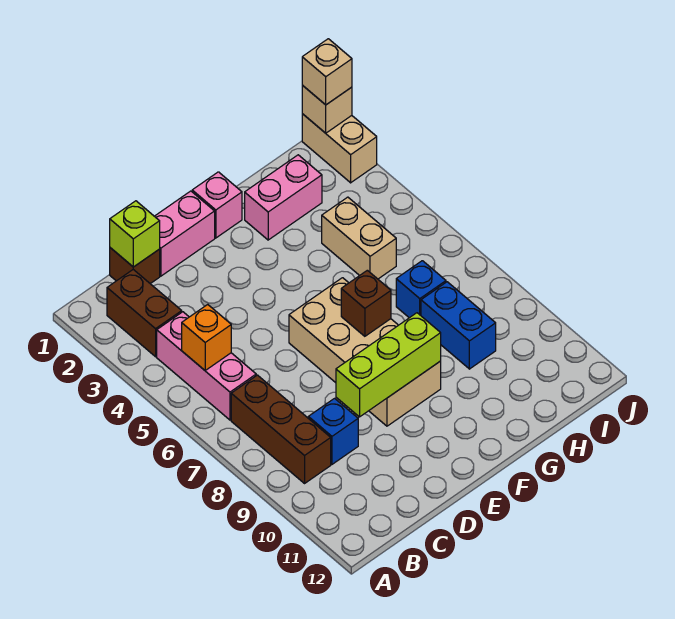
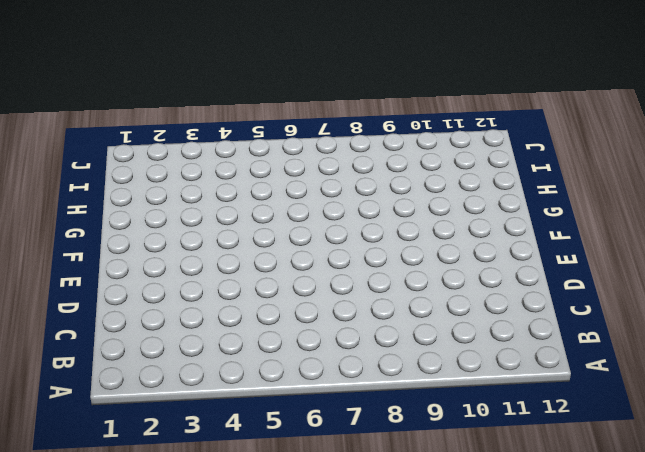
none -> brown 1x2 brick [107,270,182,357]
none -> pink 1x3 brick [157,312,256,420]
none -> brown 1x3 brick [231,375,331,483]

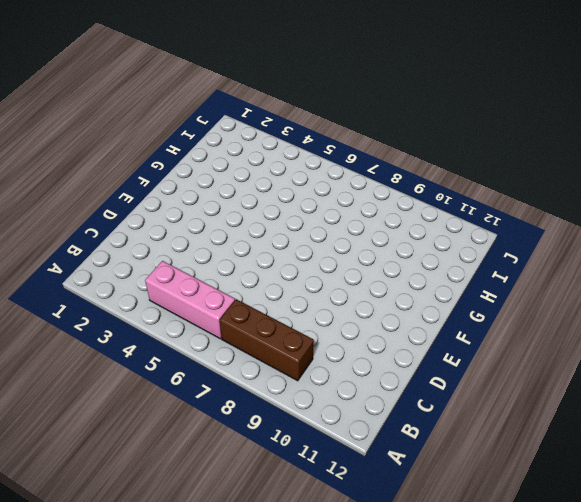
none -> brown 1x2 brick [107,270,182,357]
none -> brown 1x1 brick [110,248,160,284]
none -> blue 1x1 brick [308,398,358,464]

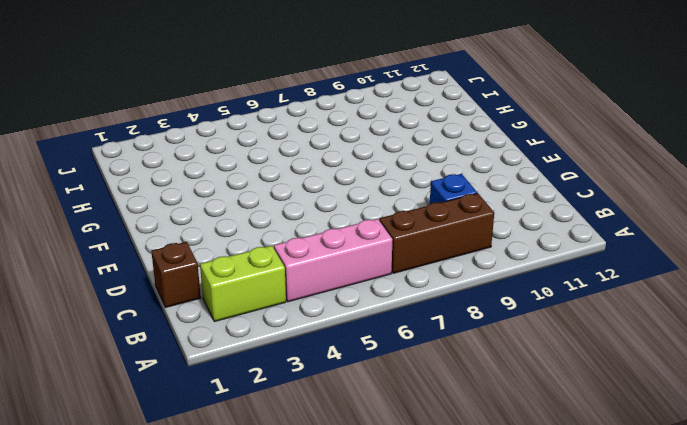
lime 1x2 brick [200,246,286,322] -> brown 1x2 brick [107,270,182,357]
none -> pink 1x2 brick [155,191,215,276]
none -> tan 2x4 brick [289,278,441,426]
none -> pink 1x1 brick [192,172,242,238]

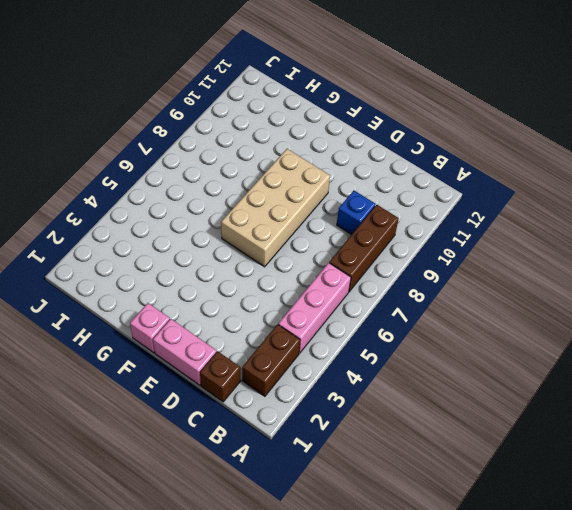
none -> pink 1x2 brick [245,155,322,240]
none -> tan 1x2 brick [322,197,396,279]
none -> blue 1x1 brick [396,261,446,318]

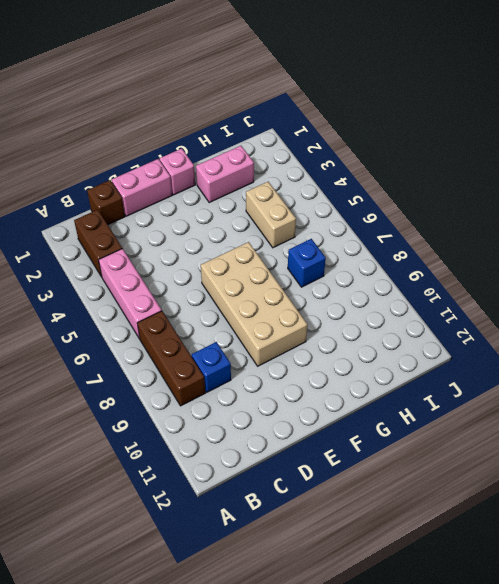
none -> blue 1x2 brick [421,282,496,369]
none -> tan 1x2 brick [302,114,377,183]
none -> orange 1x1 brick [182,305,231,370]

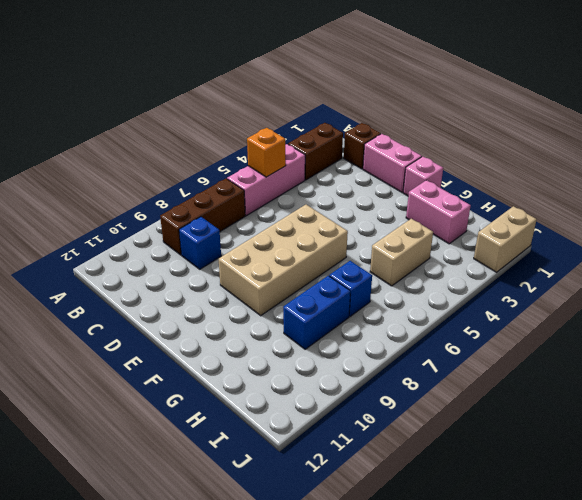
none -> lime 1x1 brick [110,201,160,267]
none -> lime 1x3 brick [336,313,441,417]
none -> brown 1x1 brick [341,270,391,336]

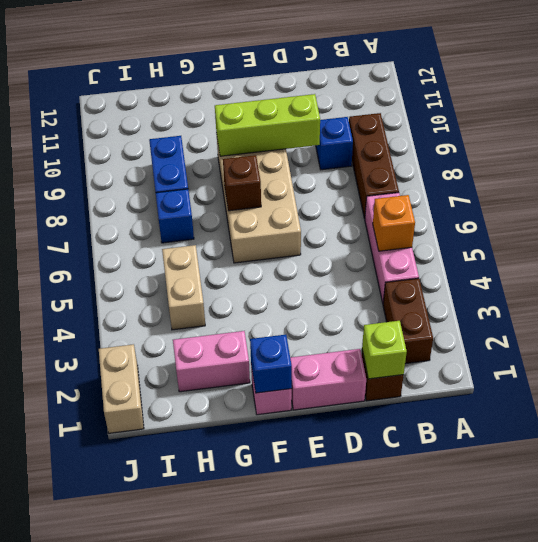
blue 1x1 brick [250,335,292,393] -> none
none -> tan 1x1 brick [302,85,352,133]
none -> tan 1x1 brick [302,39,352,105]

